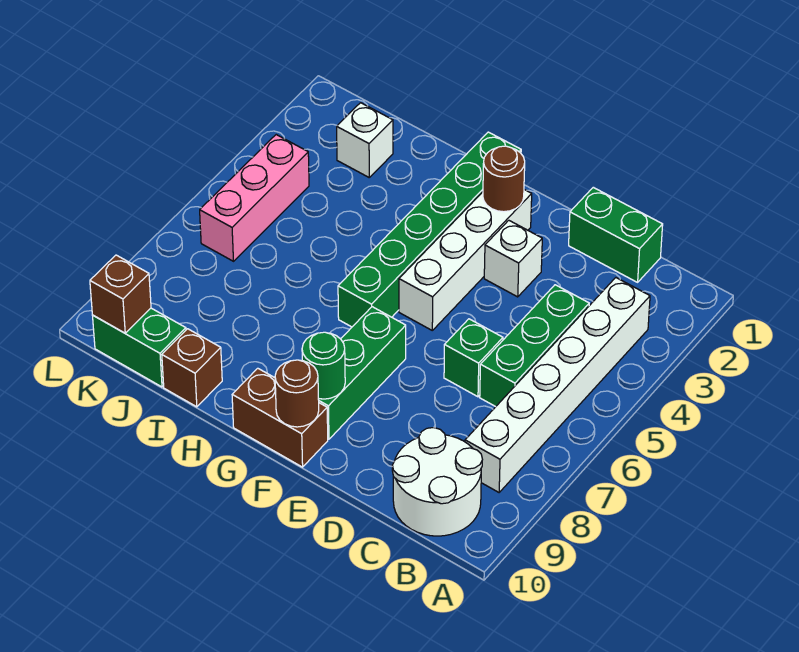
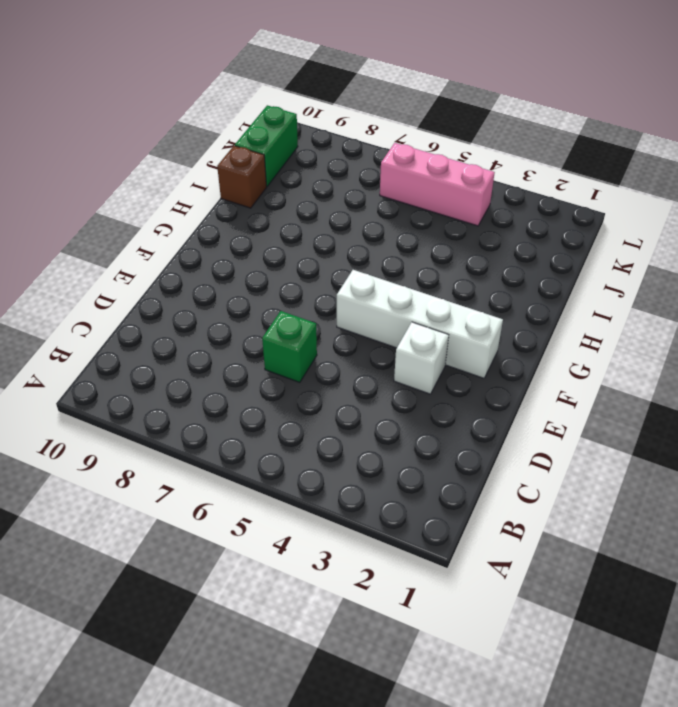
none -> white 1x6 brick [465,278,650,492]
none -> white 2x2 round brick [392,428,483,536]
none -> green 1x2 brick [569,187,663,282]

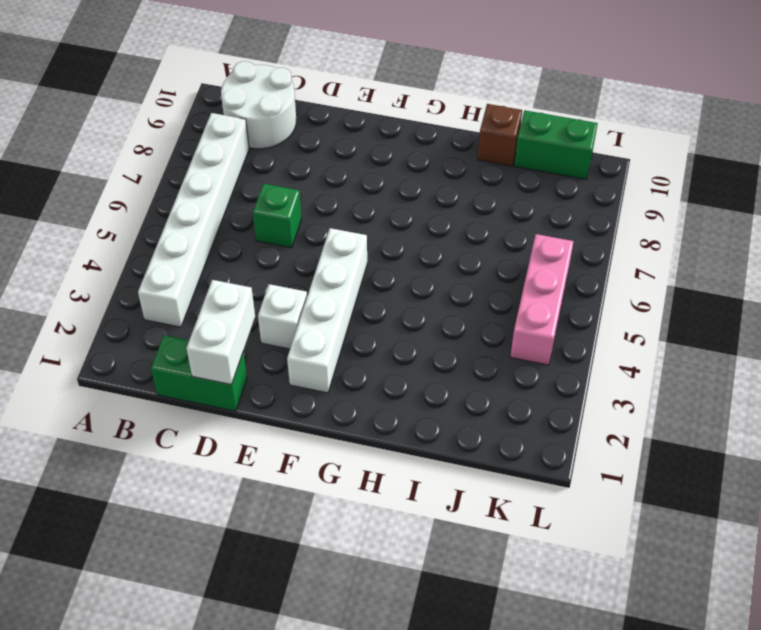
white 1x2 brick [187,280,255,385] -> none
none -> green 1x3 brick [480,285,589,407]
none -> green 1x3 brick [318,307,406,439]
none -> brown 1x2 brick [232,368,328,467]

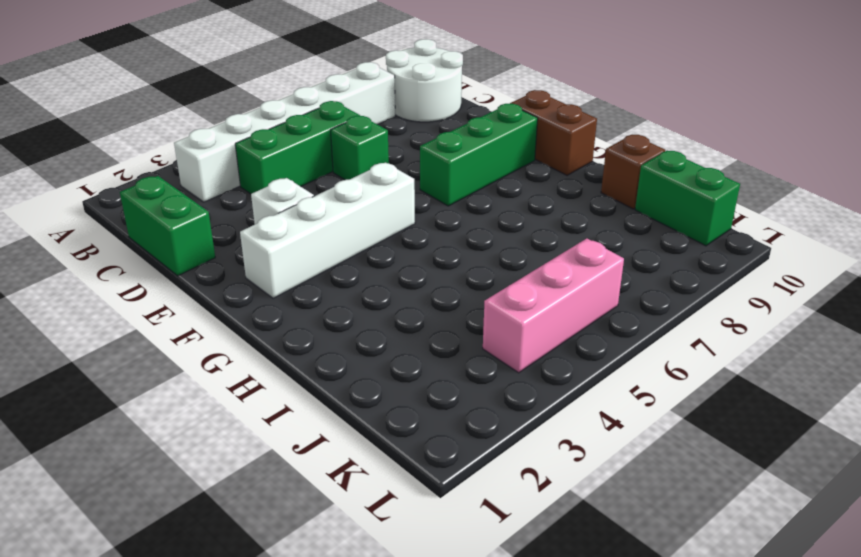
none -> green 1x6 brick [338,132,521,327]
none -> white 1x1 brick [337,103,393,177]
none -> brown 1x1 round brick [483,146,525,212]

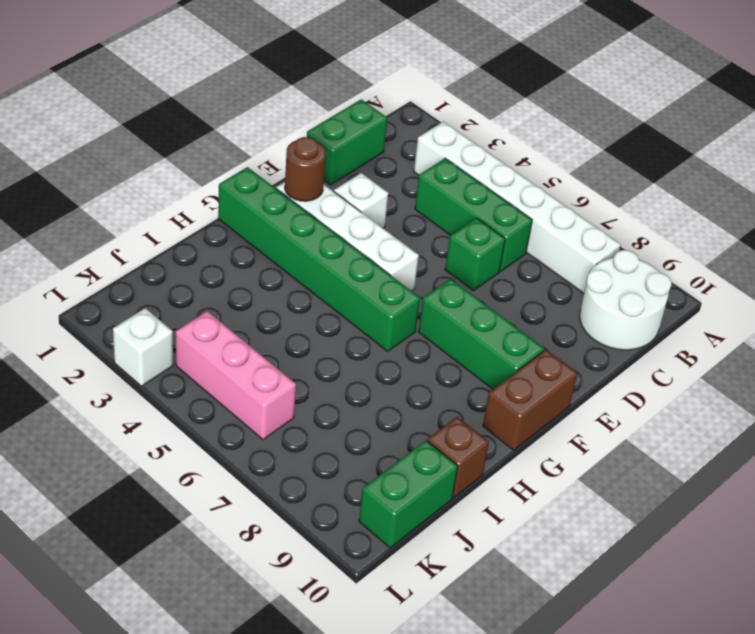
white 1x1 brick [113,308,173,386] -> white 1x1 brick moved to [337,103,393,177]
none -> green 1x1 round brick [302,332,345,399]
none -> brown 1x1 round brick [275,360,319,427]
none -> brown 1x1 brick [90,255,151,333]

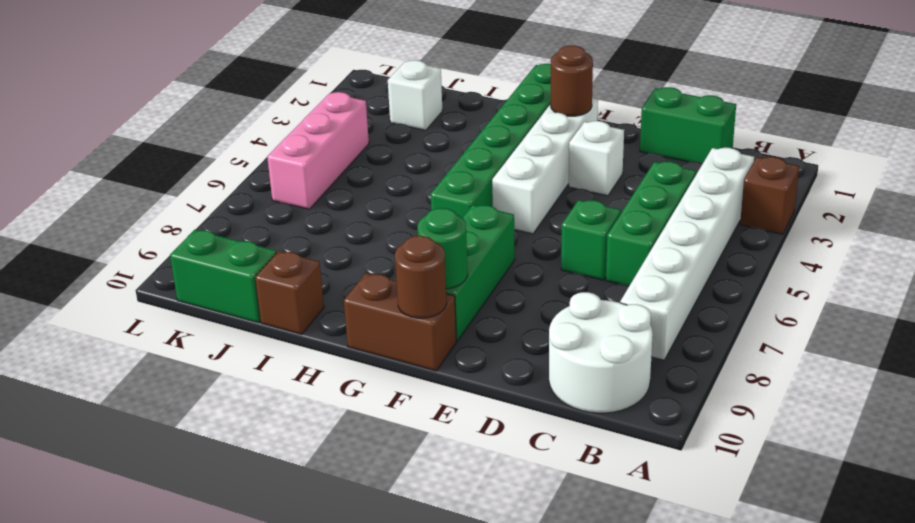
brown 1x1 brick [740,157,799,234] -> brown 1x1 brick moved to [90,255,151,333]

